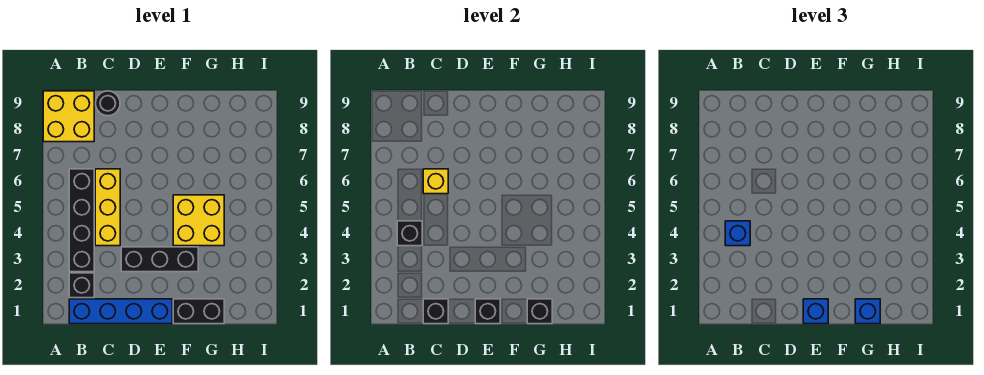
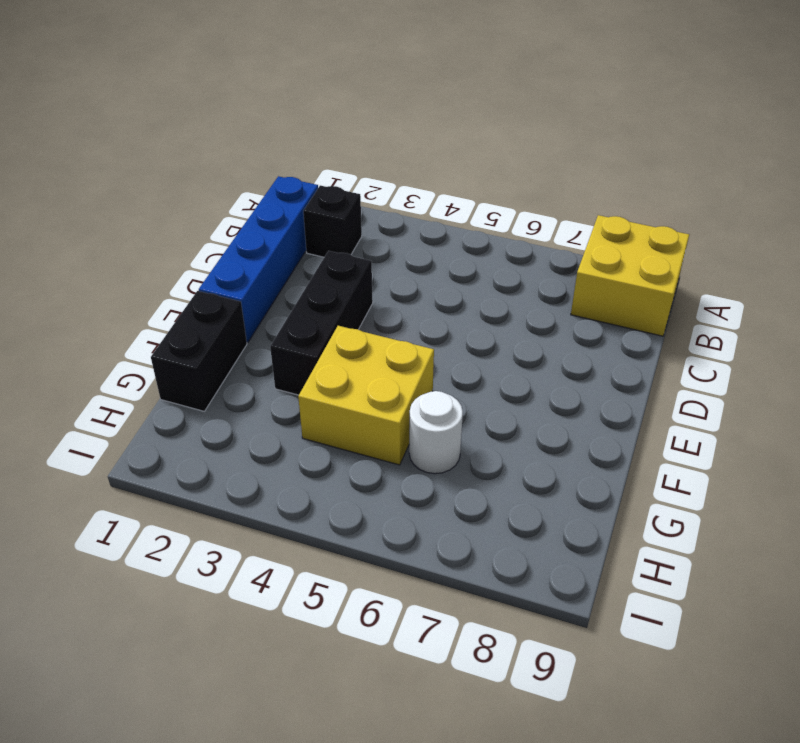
white 1x1 round brick [409,391,463,474] -> none
none -> black 1x4 brick [69,169,94,272]
none -> yellow 1x3 brick [95,169,120,246]
none -> black 1x1 round brick [96,91,120,116]

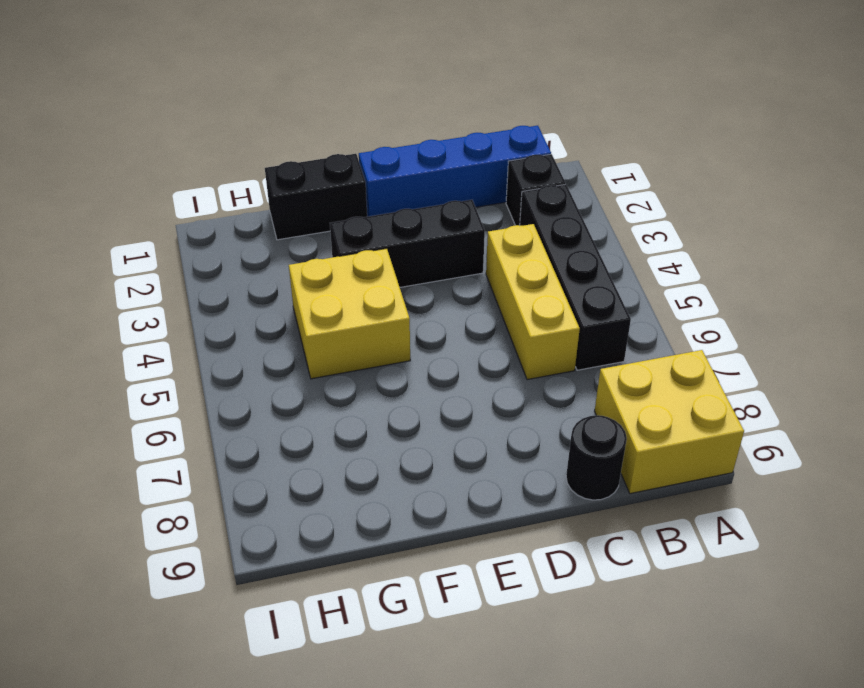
none -> black 1x1 brick [397,221,422,246]
none -> black 1x1 brick [423,299,448,324]
none -> yellow 1x1 brick [423,169,448,194]

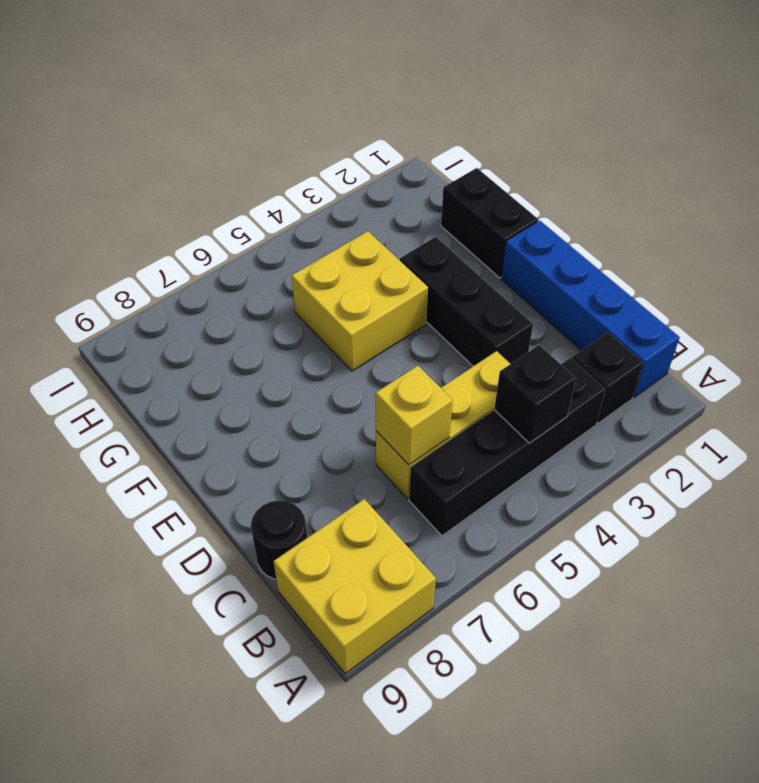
none -> black 1x1 brick [423,299,448,324]
none -> black 1x1 brick [475,299,500,324]
none -> black 1x1 brick [527,299,552,324]

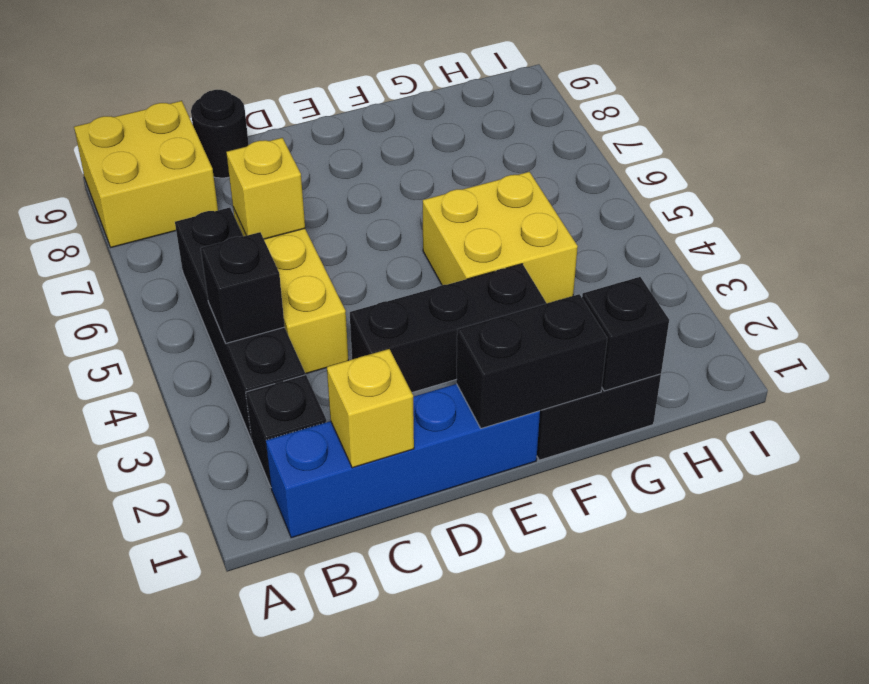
yellow 1x1 brick [327,349,414,468] -> black 1x1 brick [423,299,448,324]
black 1x2 brick [456,294,607,428] -> black 1x1 brick [475,299,500,324]
none -> blue 1x1 brick [725,221,750,246]
none -> blue 1x1 brick [803,299,828,324]
none -> blue 1x1 brick [855,299,880,324]

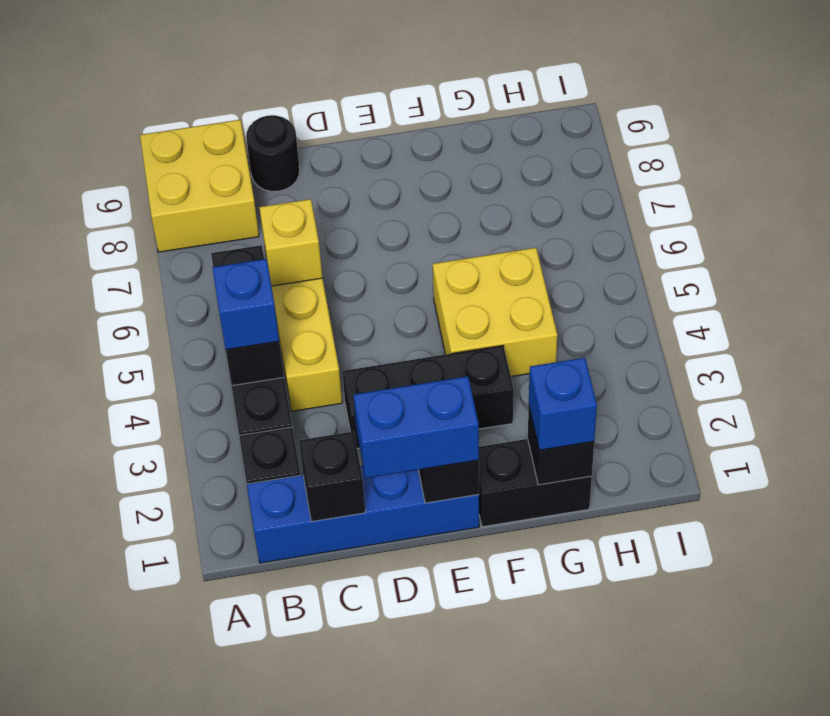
blue 1x2 brick [354,376,479,478] -> blue 1x1 brick [803,299,828,324]

